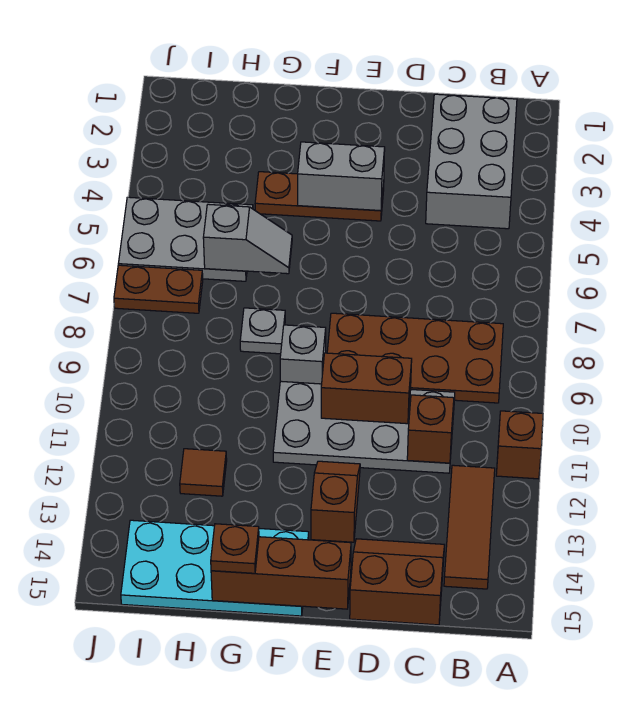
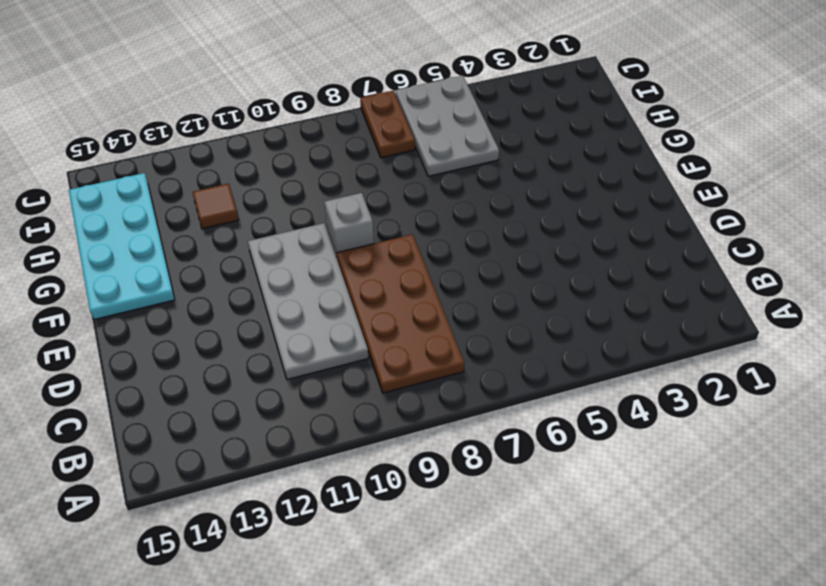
none -> brown 1x1 brick [496,411,543,479]
none -> grey 2x3 brick [426,94,517,229]
none -> brown 1x3 tile [444,465,495,589]

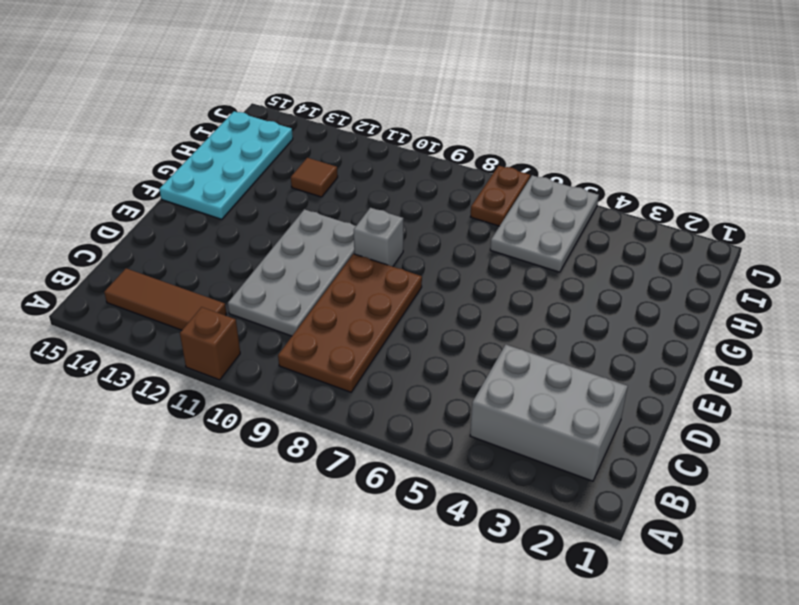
none -> brown 2x2 slope [350,539,445,625]
none -> brown 1x3 plate [255,172,384,221]
none -> brown 1x2 slope [311,461,360,542]

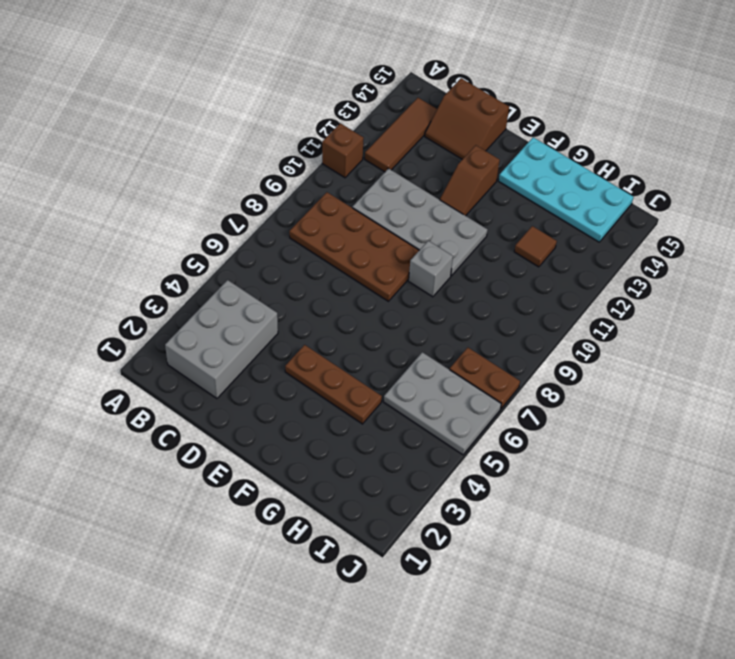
none -> grey 1x1 plate [240,308,285,354]
none -> brown 1x1 brick [407,395,454,463]
none -> brown 1x2 brick [321,353,412,424]

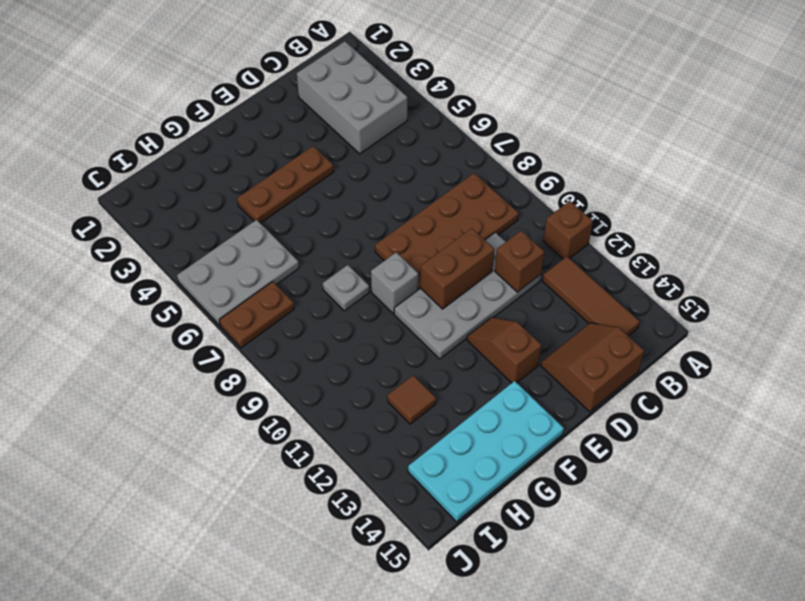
none -> grey 1x2 brick [298,142,385,211]
none -> brown 1x3 brick [211,537,351,609]
none -> grey 1x2 slope [203,204,292,274]

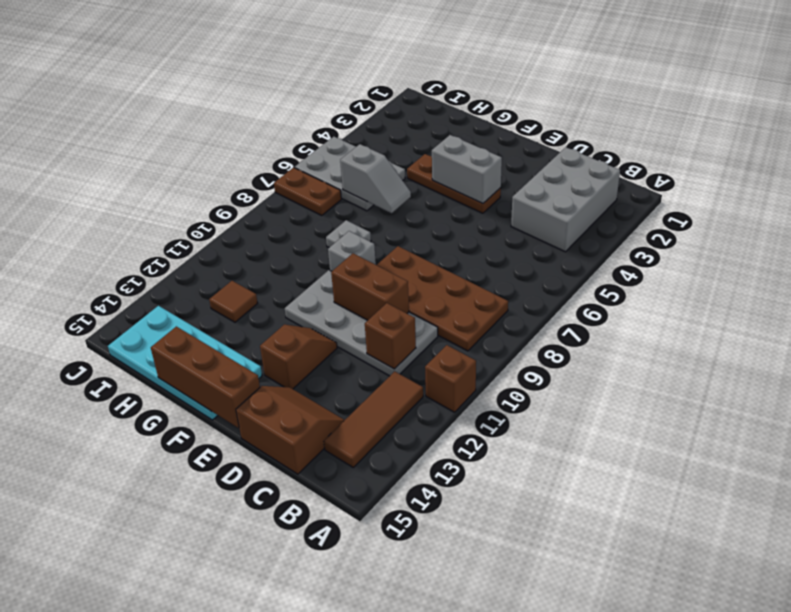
none -> brown 1x1 plate [211,524,259,573]

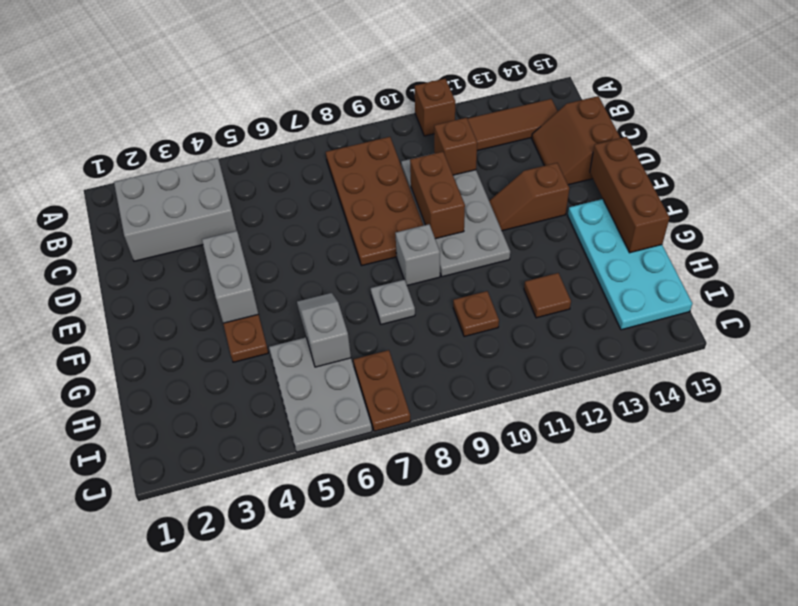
brown 1x1 plate [453,291,499,337] -> brown 1x1 plate moved to [211,524,259,573]

